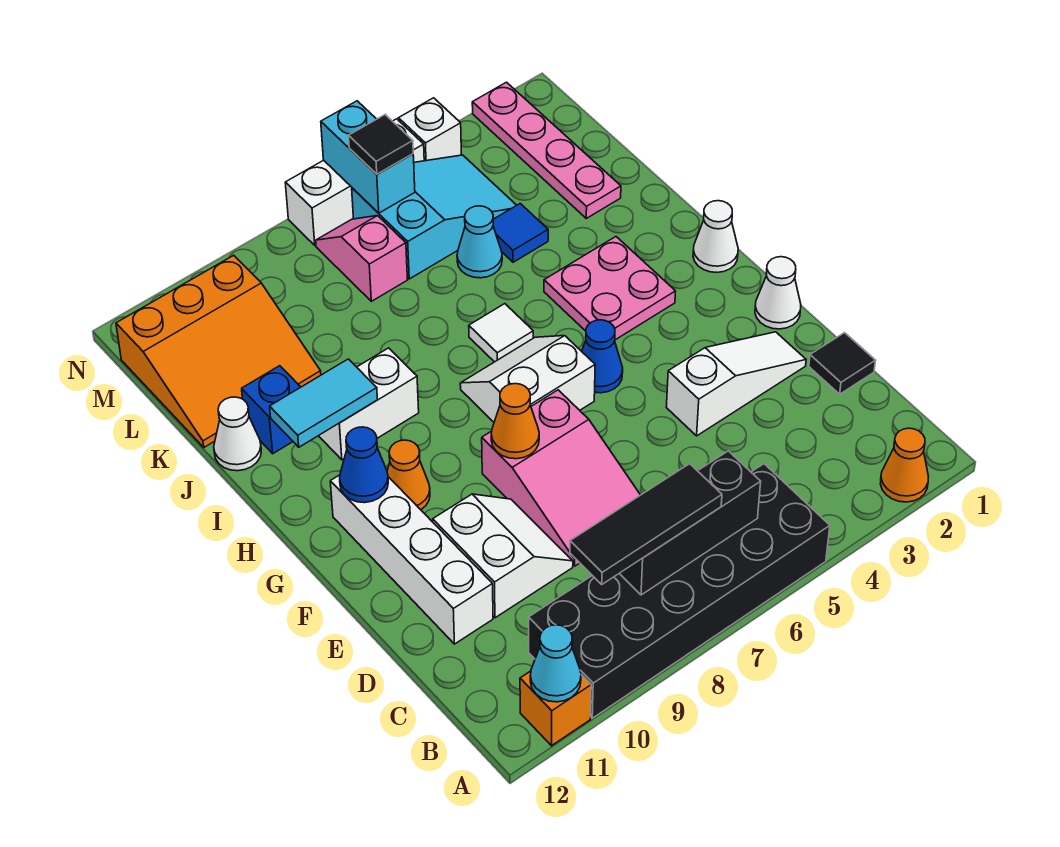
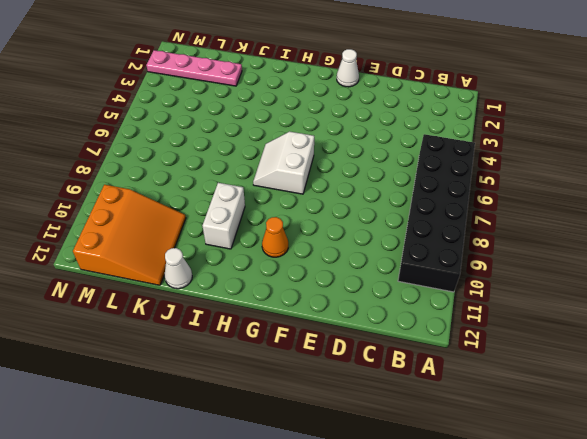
none -> orange 1x1 cone [880,428,928,502]
none -> orange 1x1 brick [520,671,591,746]
none -> black 1x1 tile [809,333,875,394]
none -> pink 2x3 slope [482,390,640,566]

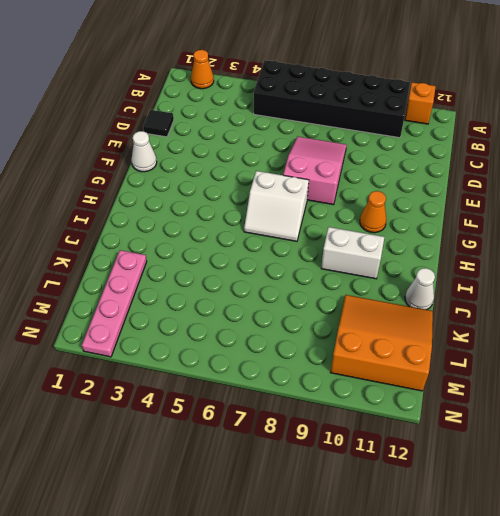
none -> white 2x2 slope [433,494,573,618]
none -> white 1x4 brick [330,475,493,644]
none -> white 1x3 slope [666,332,806,436]
none -> blue 1x1 cone [582,320,623,393]

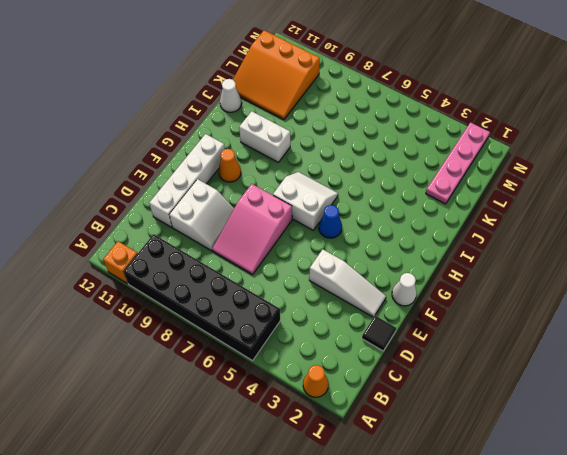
none -> white 1x1 cone [693,201,738,272]
none -> pink 2x2 plate [544,237,676,340]
none -> white 1x1 tile [469,304,533,362]
none -> blue 1x1 brick [242,366,300,454]

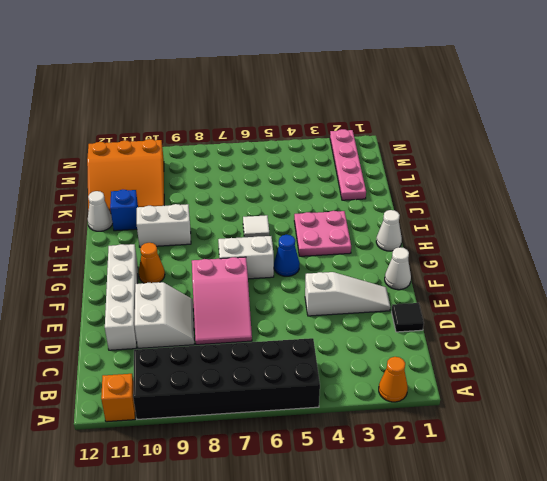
none -> blue 1x1 tile [493,204,548,262]
none -> cyan 1x1 cone [457,206,502,278]
none -> cyan 2x3 slope [352,155,517,279]
none -> pink 1x2 slope [316,216,407,301]

